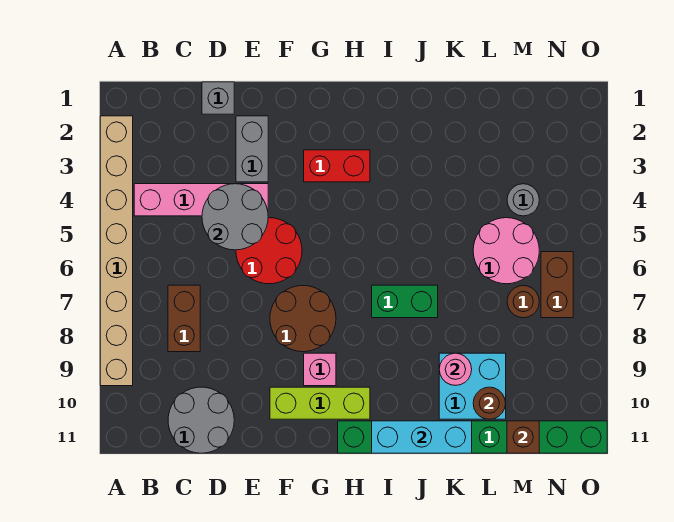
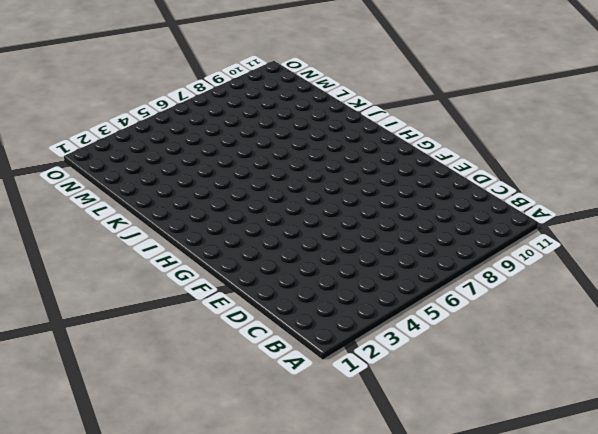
none -> tan 1x8 brick [100,116,133,386]
none -> pink 1x4 brick [134,184,268,216]
none -> brown 1x2 brick [168,285,200,352]

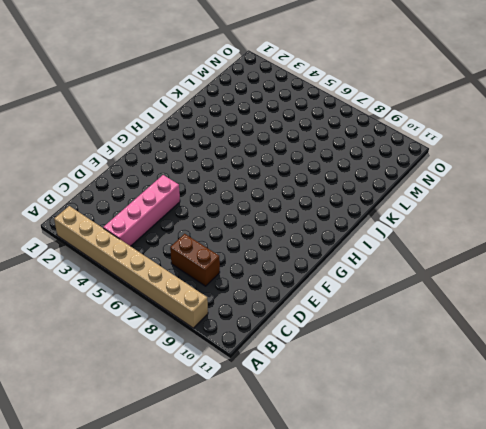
none -> grey 2x2 round brick [168,387,234,453]
none -> grey 1x1 brick [202,82,234,114]
none -> grey 1x2 brick [236,116,268,182]

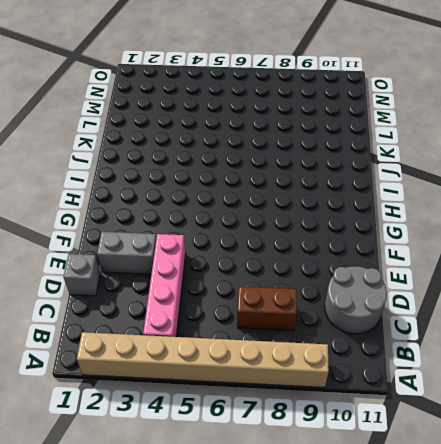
none -> red 2x2 round brick [236,218,302,284]
none -> brown 2x2 round brick [270,286,336,352]
none -> lime 1x3 brick [270,387,370,419]

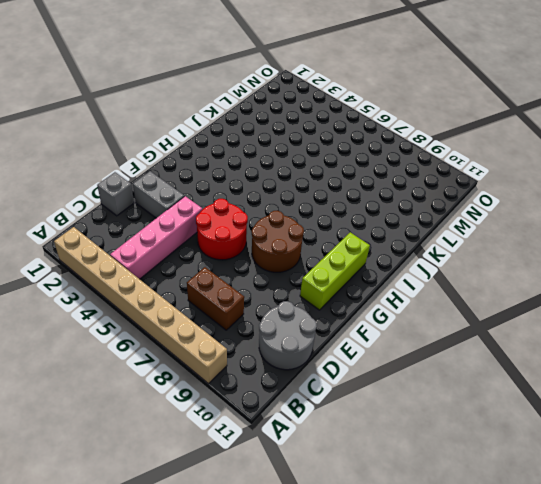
none -> red 1x2 brick [304,150,370,182]
none -> pink 1x1 brick [304,353,336,386]
none -> green 1x8 brick [338,421,607,453]

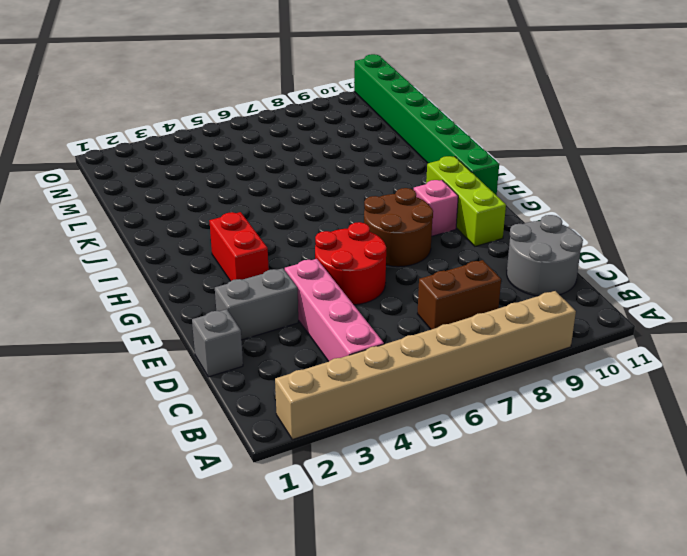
none -> green 1x2 brick [372,285,438,318]
none -> cyan 2x2 brick [439,353,506,419]
none -> pink 2x2 round brick [473,218,539,284]

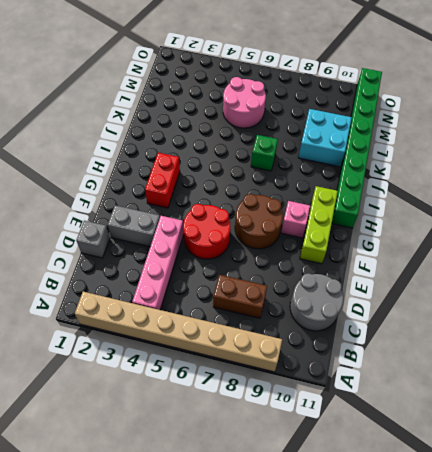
green 1x1 brick [251,135,278,171] -> green 1x2 brick [372,285,438,318]
none -> grey 1x1 round brick [507,184,539,216]
none -> brown 1x1 round brick [507,286,539,318]
none -> brown 1x2 brick [541,252,573,318]

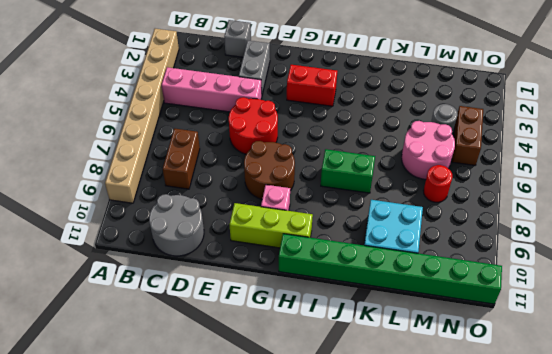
red 1x1 round brick [424,165,452,202] -> brown 1x1 round brick [507,286,539,318]
brown 1x2 brick [452,106,483,165] -> brown 1x2 brick moved to [541,252,573,318]
none -> grey 2x2 round brick [202,184,268,250]
none -> cyan 1x3 brick [372,421,472,453]
none -> pink 1x1 round brick [439,353,472,385]

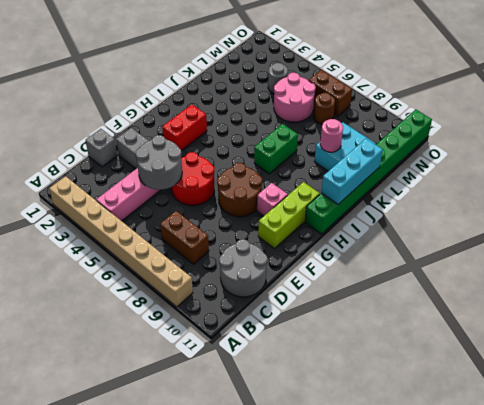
none -> brown 1x1 round brick [473,387,506,419]
none -> brown 1x1 brick [507,421,539,453]

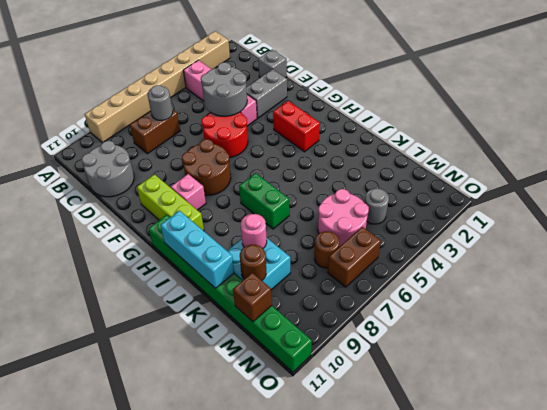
grey 1x1 round brick [147,85,173,120] -> none

